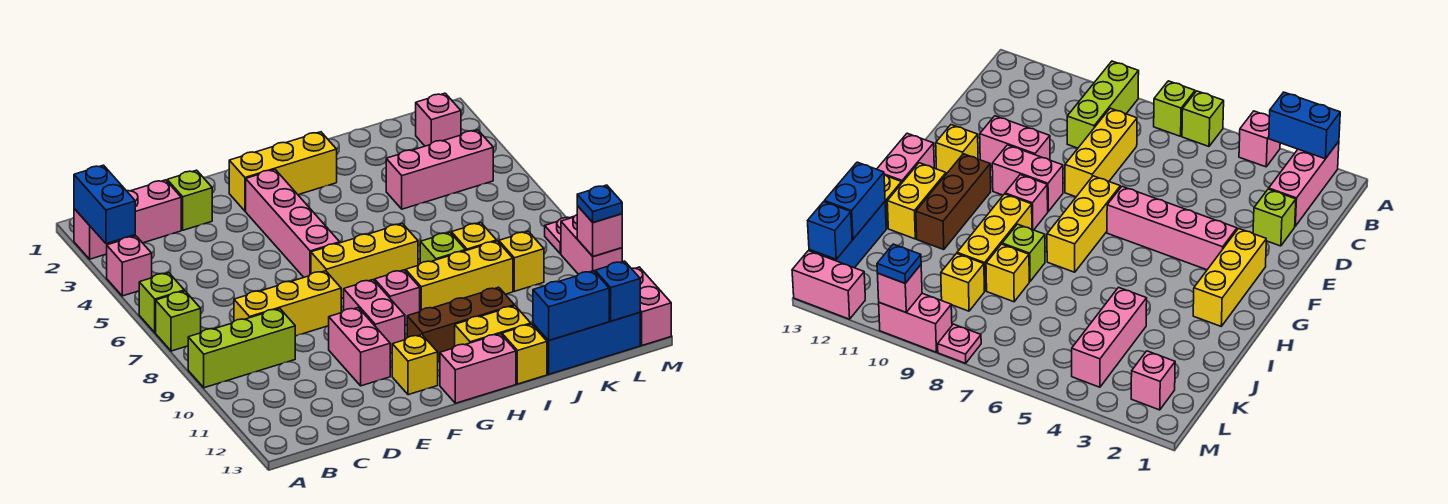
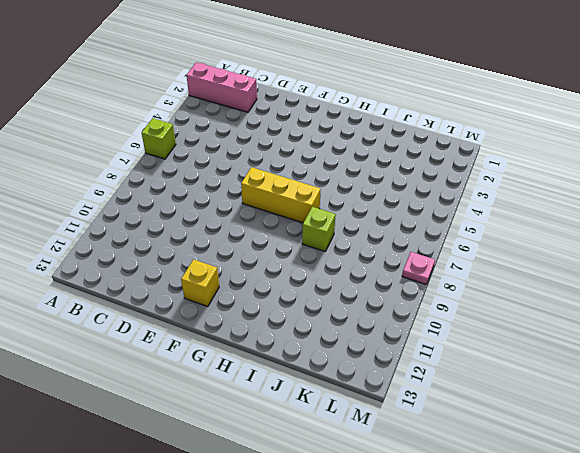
none -> pink 1x1 brick [107,236,152,296]
none -> lime 1x1 brick [156,291,201,351]
none -> lime 1x3 brick [188,308,295,388]
none -> yellow 1x3 brick [234,271,342,336]

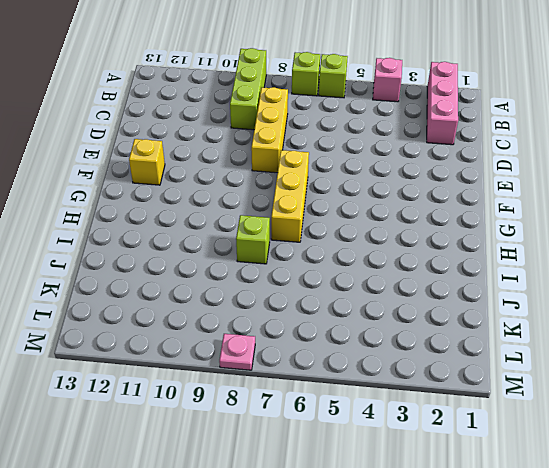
none -> lime 1x1 brick [167,170,212,230]
none -> pink 1x2 brick [329,308,391,386]
none -> yellow 1x3 brick [229,132,337,211]
none -> pink 1x4 brick [246,170,340,277]

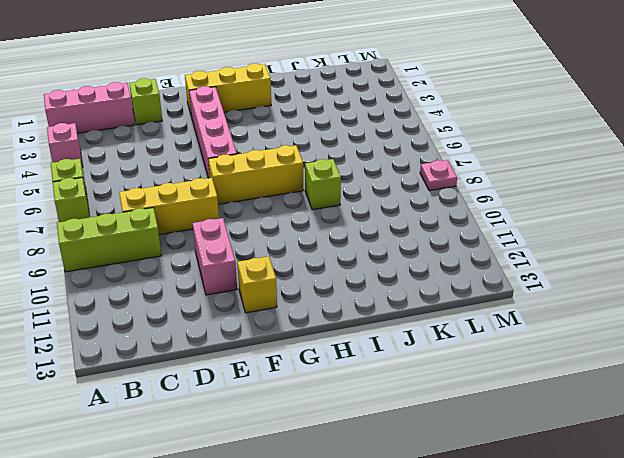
none -> pink 1x2 brick [344,280,405,353]
none -> pink 1x1 brick [375,270,420,325]
none -> brown 1x3 brick [407,287,514,362]
none -> pink 1x2 brick [440,334,516,403]

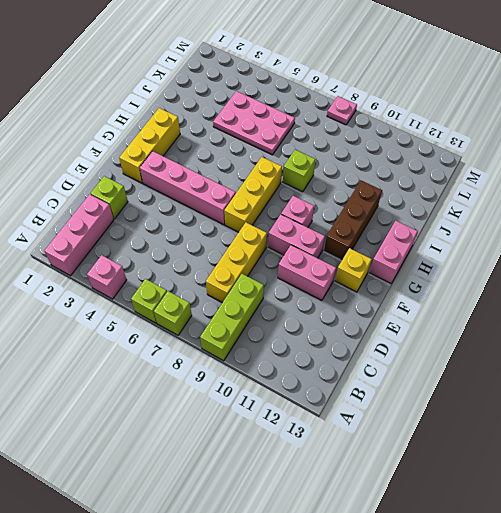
pink 2x3 plate [213,91,295,155] -> pink 1x3 brick [386,130,493,209]
none -> yellow 1x3 brick [406,241,513,311]
none -> yellow 1x2 brick [455,306,531,346]
none -> yellow 1x1 brick [502,324,547,384]
none -> yellow 1x1 brick [451,223,497,250]

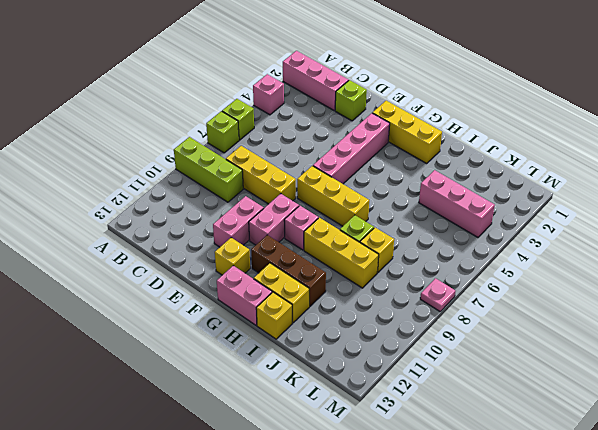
none -> blue 1x3 brick [533,313,640,374]
none -> yellow 1x1 brick [499,231,544,291]
none -> pink 1x1 brick [416,93,461,146]
none -> pink 1x2 brick [561,215,622,274]

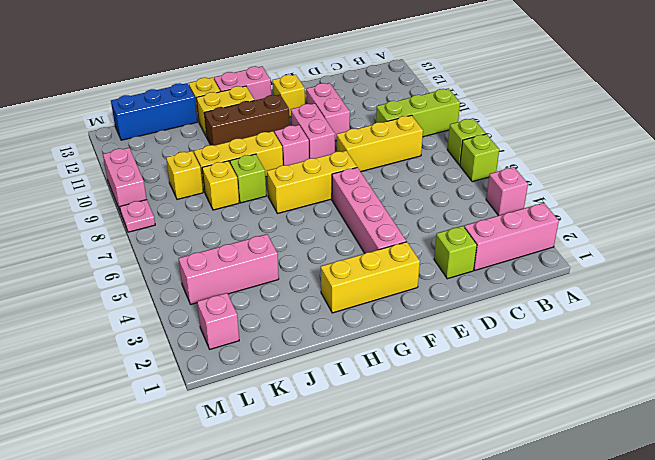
none -> pink 1x2 brick [631,267,671,345]
none -> blue 1x2 brick [74,165,135,244]
none -> blue 1x2 brick [533,271,609,341]
none -> blue 1x1 brick [595,261,640,321]

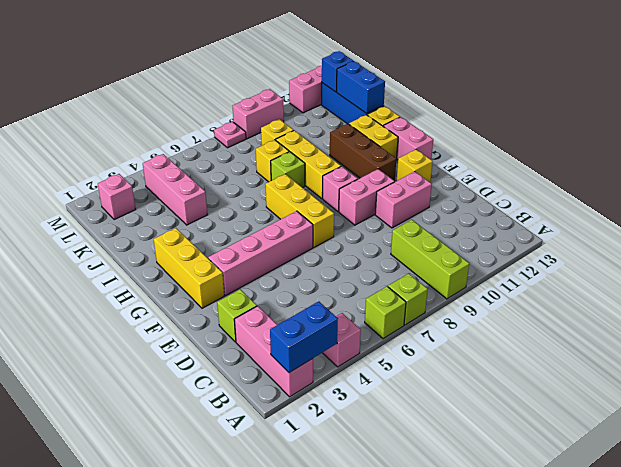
none -> yellow 1x3 brick [234,271,342,336]
none -> pink 1x1 brick [577,206,622,257]
none -> blue 1x1 plate [577,185,622,223]

